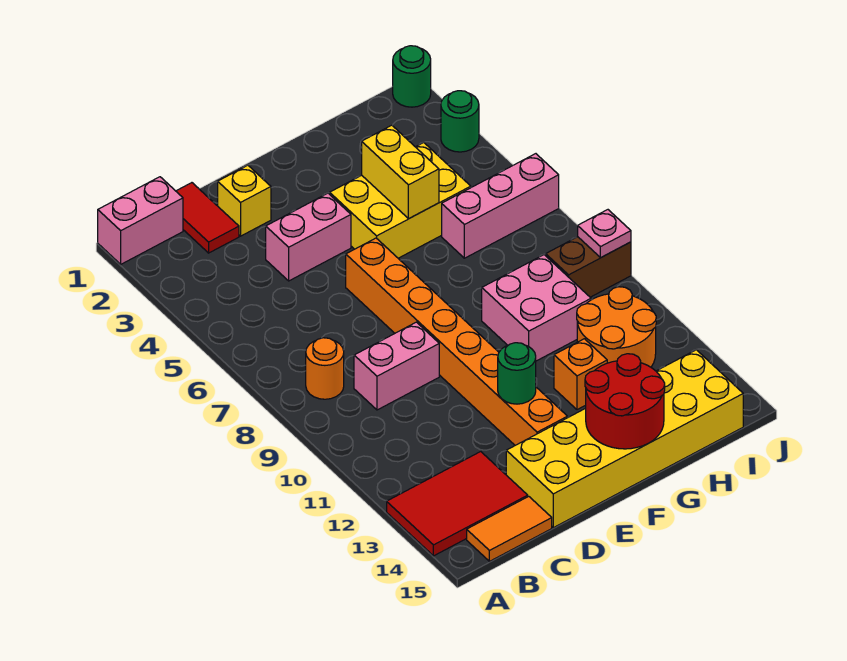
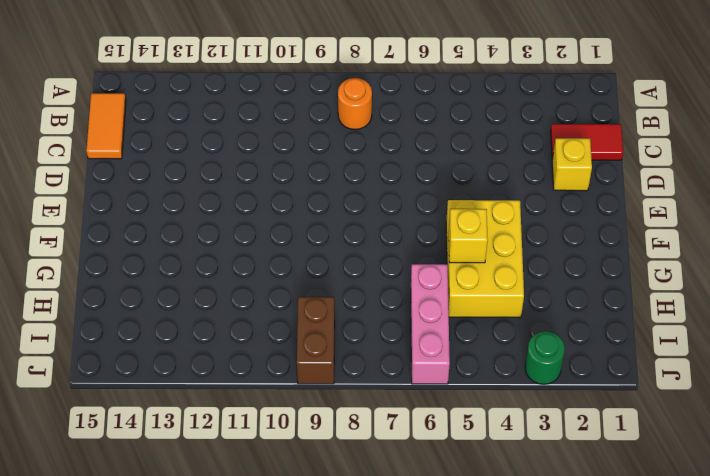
yellow 1x1 brick [449,209,488,263] -> yellow 1x2 brick [362,125,439,219]
none -> pink 1x2 brick [98,177,183,264]
none -> red 2x3 tile [387,452,528,556]
none -> pink 1x2 brick [354,322,439,410]

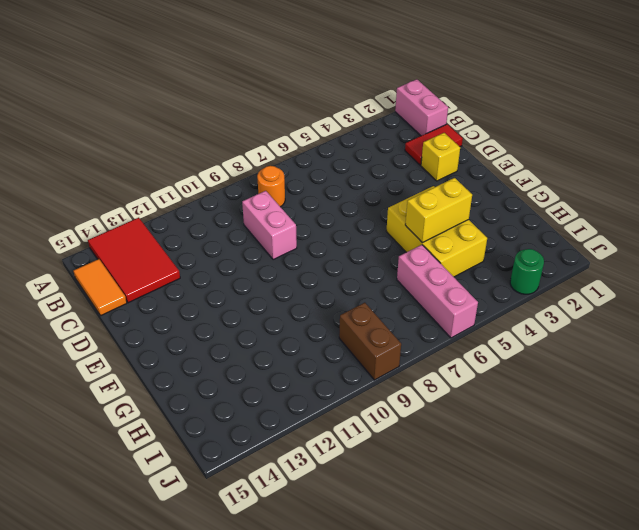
none -> pink 1x2 brick [266,193,351,281]
none -> yellow 2x6 brick [506,350,743,528]
none -> orange 1x8 brick [346,238,568,445]

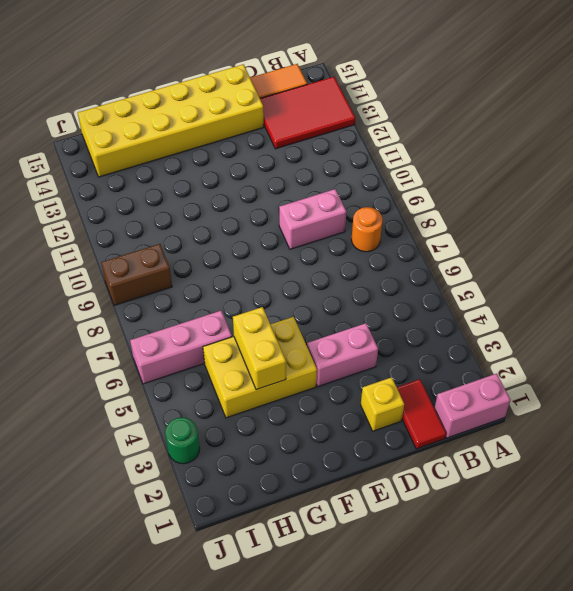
none -> orange 1x8 brick [346,238,568,445]
none -> pink 2x2 brick [482,255,591,361]
none -> orange 1x1 brick [554,339,607,410]

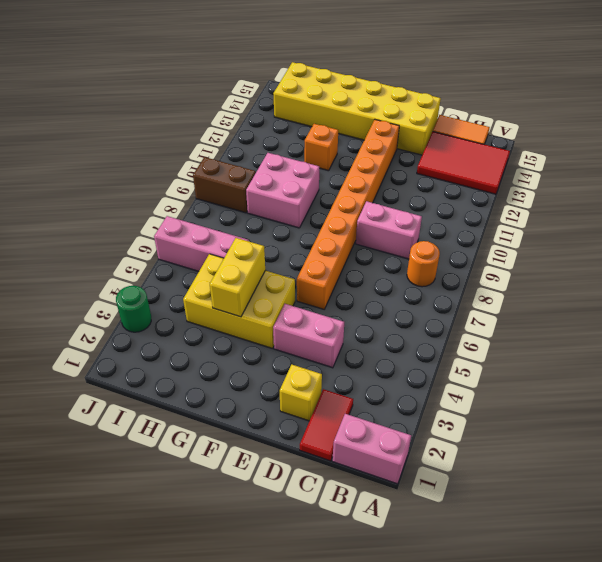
none -> orange 2x2 round brick [577,287,656,367]
none -> green 1x1 round brick [393,46,431,107]
none -> green 1x1 round brick [498,343,536,404]

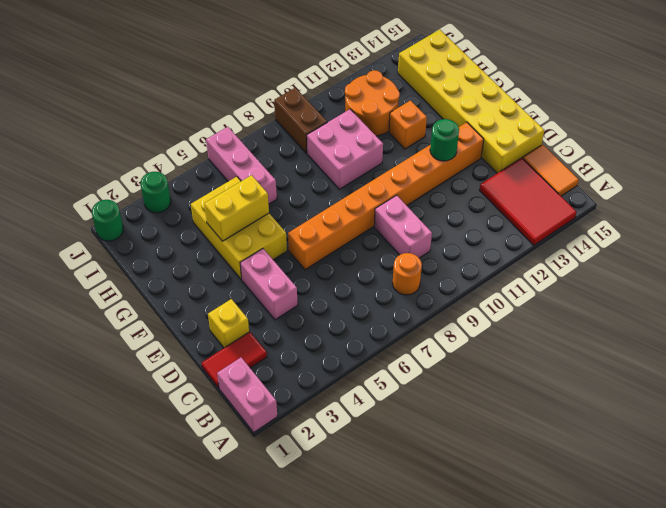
none -> red 2x2 round brick [585,354,665,449]
none -> pink 1x1 plate [578,210,631,258]

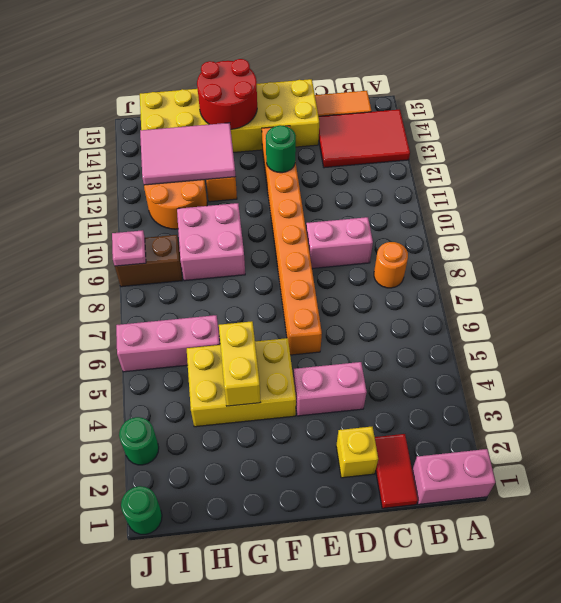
pink 2x3 tile [140,123,236,185] -> none

